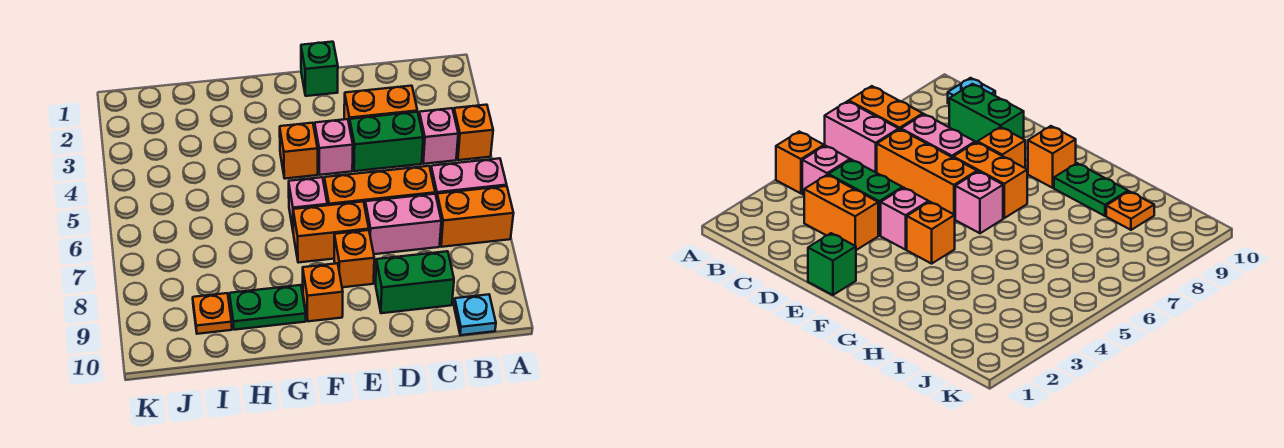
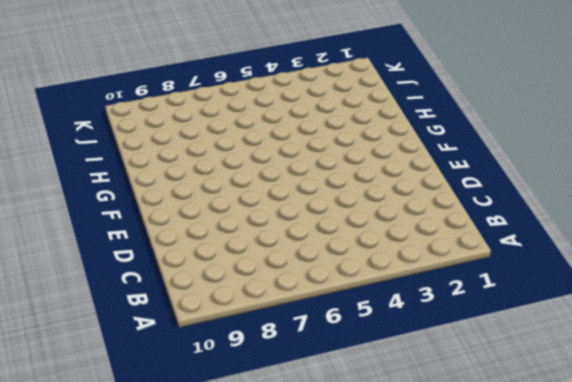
none -> orange 1x1 brick [454,105,493,160]
none -> pink 1x2 brick [431,158,507,198]
none -> orange 1x2 brick [437,186,514,247]

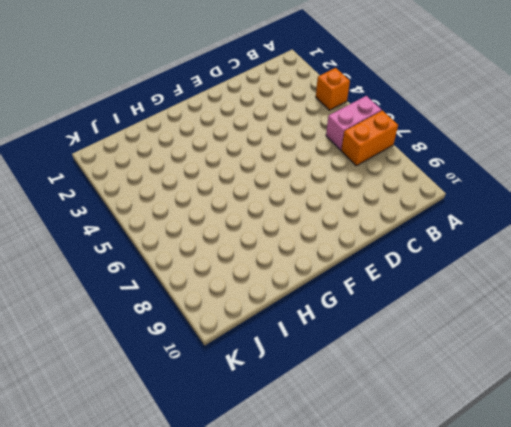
none -> pink 1x1 brick [419,108,458,164]
none -> cyan 1x1 plate [454,294,496,335]
none -> orange 1x2 brick [344,86,417,127]

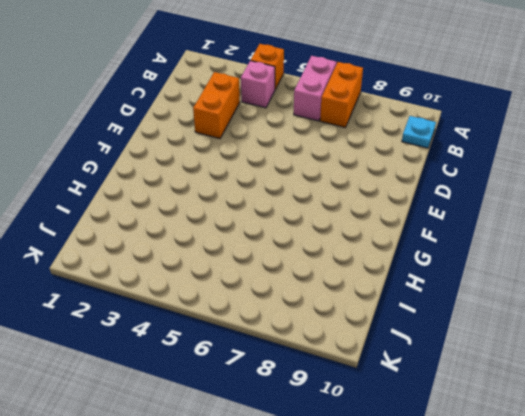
none -> green 1x2 brick [350,112,423,171]
none -> orange 1x3 brick [324,166,435,206]
none -> pink 1x2 brick [365,194,441,254]

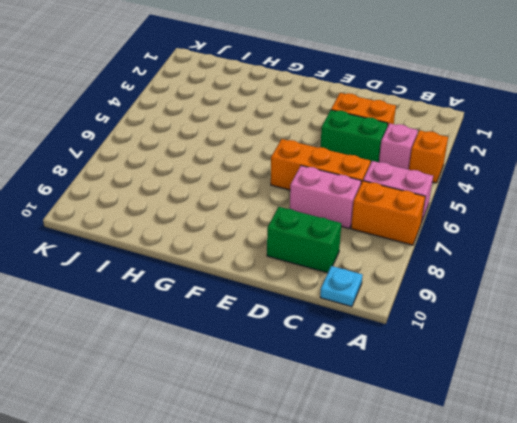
none -> green 1x1 brick [301,42,338,96]
none -> pink 1x1 brick [315,119,353,175]
none -> orange 1x2 brick [293,202,369,263]

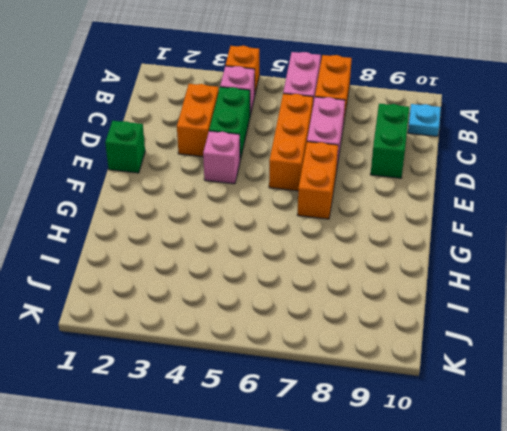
none -> orange 1x1 brick [334,230,374,287]
none -> orange 1x1 brick [280,123,318,179]
none -> pink 1x1 brick [289,177,327,234]

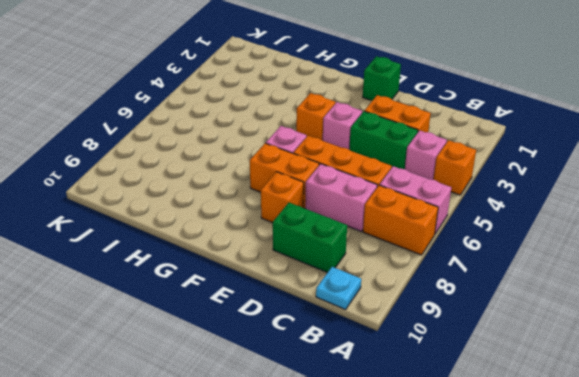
none -> orange 1x1 brick [303,263,343,321]
none -> green 1x2 plate [229,285,306,330]
none -> orange 1x1 plate [193,293,232,334]

